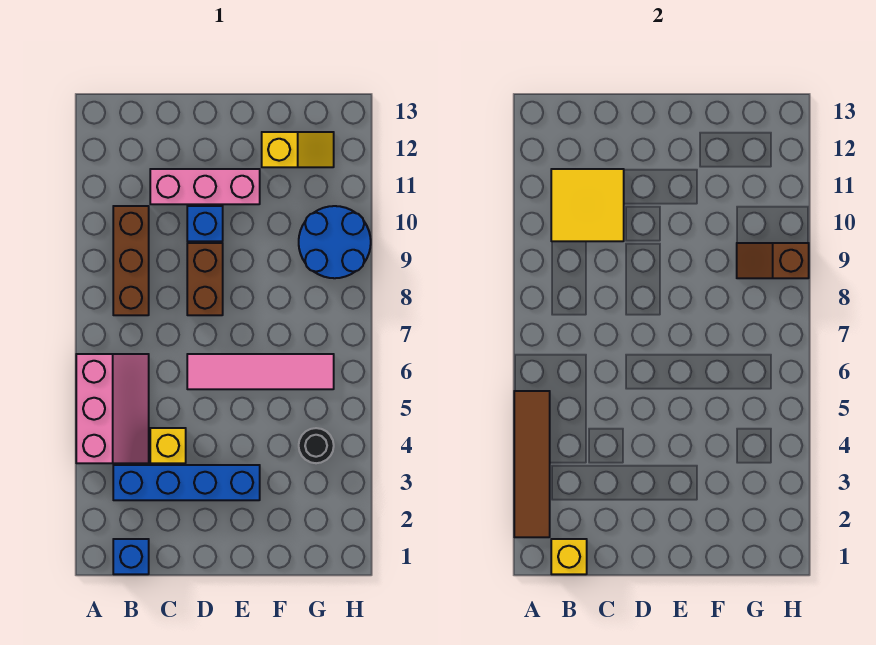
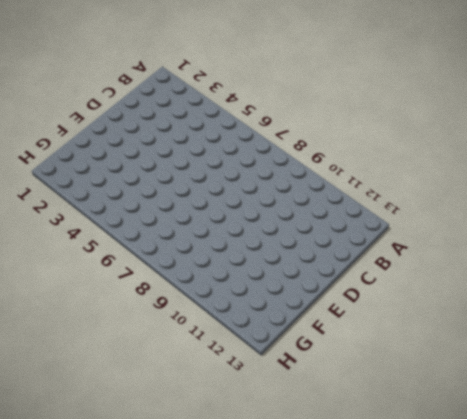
none -> pink 2x3 slope [76,354,149,463]
none -> blue 1x1 brick [113,539,149,574]
none -> blue 1x4 brick [113,465,260,500]

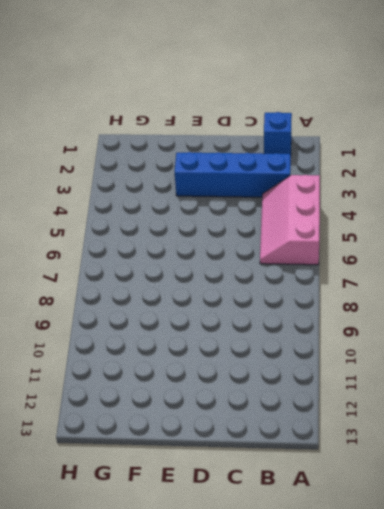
none -> brown 1x3 brick [113,206,149,315]
none -> yellow 1x1 brick [150,428,186,463]
none -> pink 1x3 brick [150,169,260,204]

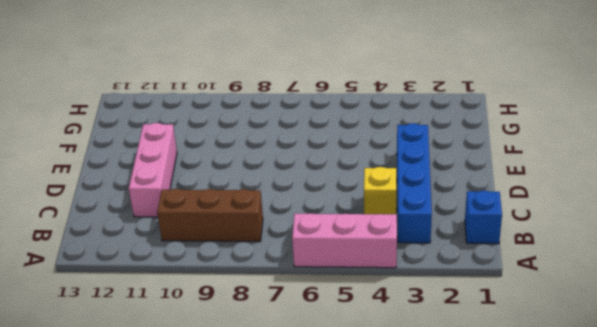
none -> pink 1x4 tile [187,354,334,389]
none -> brown 1x2 brick [187,243,223,315]
none -> blue 1x1 brick [187,206,223,241]

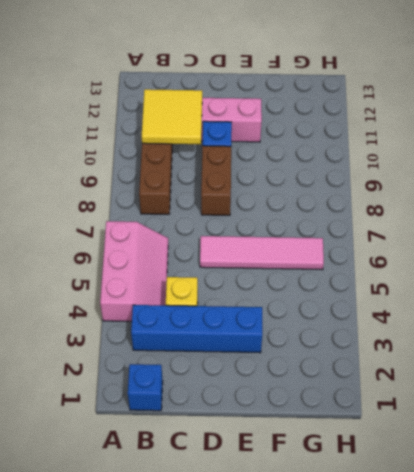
none -> yellow 1x2 slope [262,132,334,167]
none -> black 1x1 round brick [299,428,334,463]
none -> blue 2x2 round brick [299,206,371,278]

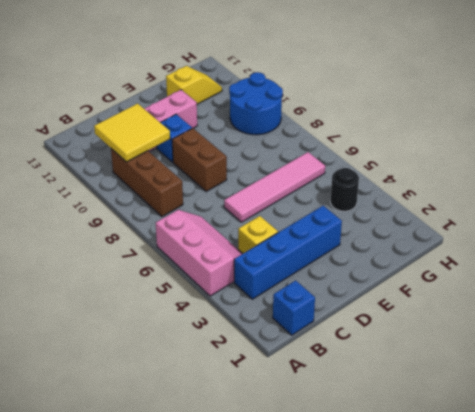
none -> brown 1x4 tile [514,391,550,537]
none -> yellow 1x1 brick [551,539,587,574]
none -> brown 1x2 slope [737,243,809,278]

